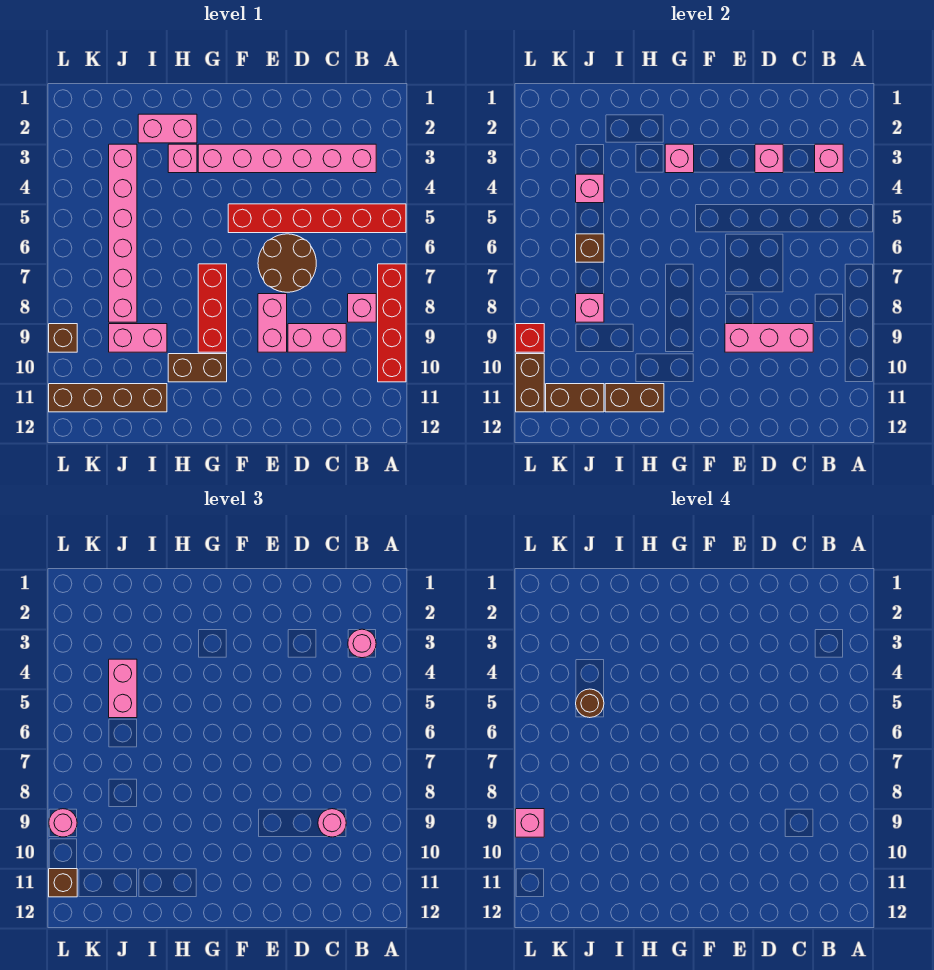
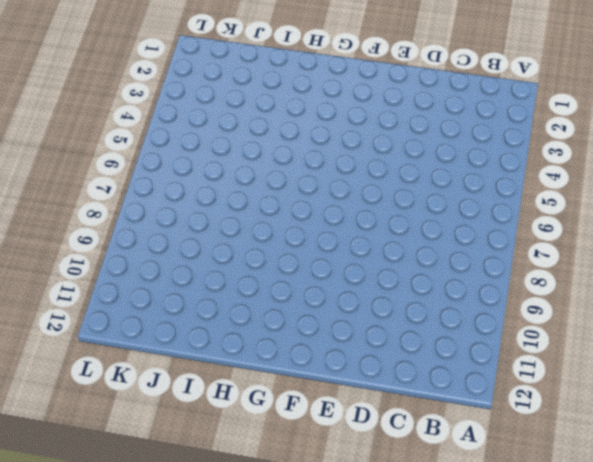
none -> red 1x6 brick [228,204,406,233]
none -> red 1x4 brick [378,264,406,382]
none -> pink 1x6 brick [198,144,376,173]
none -> pink 1x1 brick [348,294,376,322]

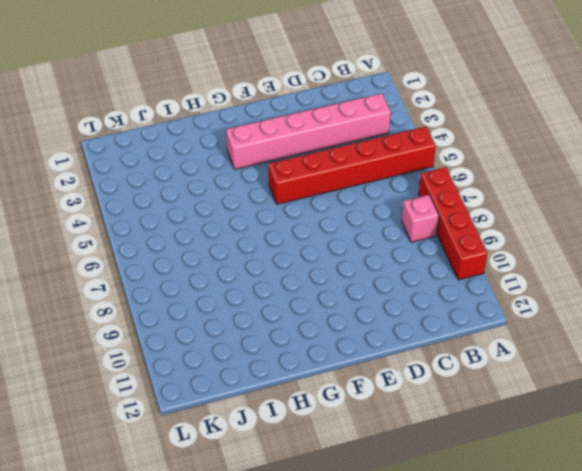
none -> pink 1x2 brick [288,324,346,352]
none -> brown 2x2 round brick [258,234,316,292]
none -> pink 1x2 brick [258,294,287,352]
none -> red 1x3 brick [198,264,227,352]

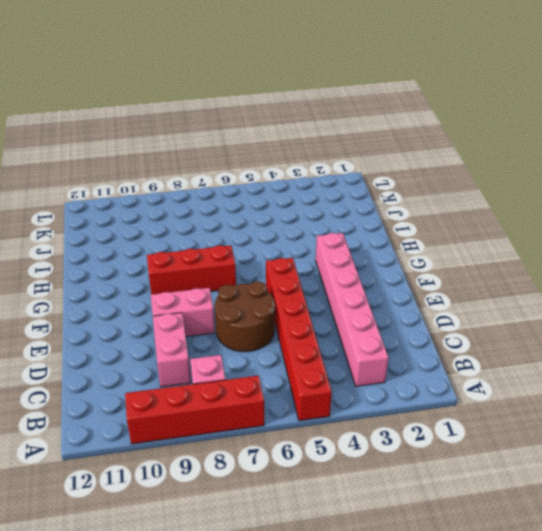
none -> brown 1x2 brick [168,354,227,382]
none -> pink 1x2 brick [138,114,197,143]
none -> pink 1x1 brick [168,144,197,173]
none -> pink 1x2 brick [109,324,167,352]

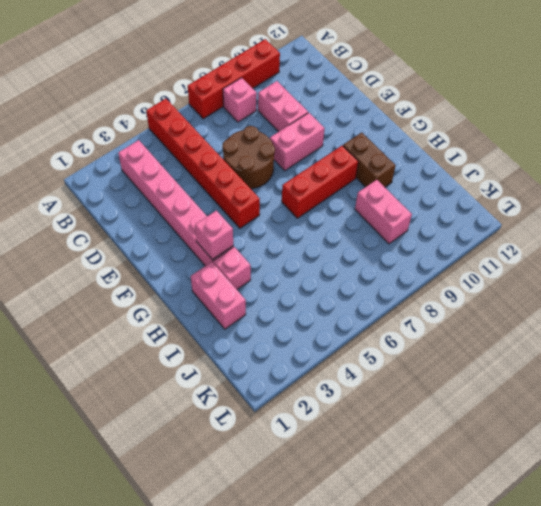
none -> brown 1x4 brick [49,384,167,412]
none -> pink 1x6 brick [109,144,137,322]
none -> brown 1x1 brick [49,324,77,352]
none -> pink 1x1 brick [815,144,843,173]

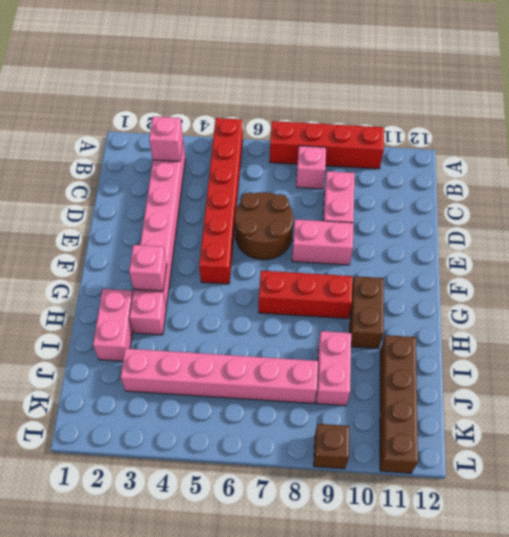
none -> pink 1x3 brick [725,324,813,352]
none -> pink 1x1 brick [755,144,783,173]
none -> brown 1x2 brick [605,384,664,412]
none -> pink 1x1 brick [576,174,604,203]

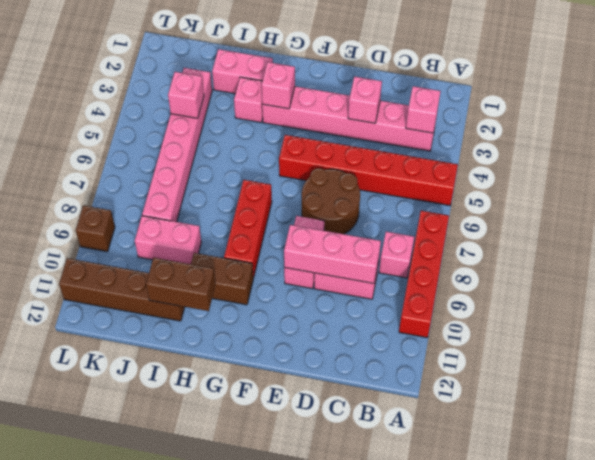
none -> brown 1x1 brick [576,234,604,262]
none -> pink 1x1 brick [576,294,604,322]
none -> brown 1x2 brick [546,384,604,412]
none -> red 1x1 brick [516,324,544,352]

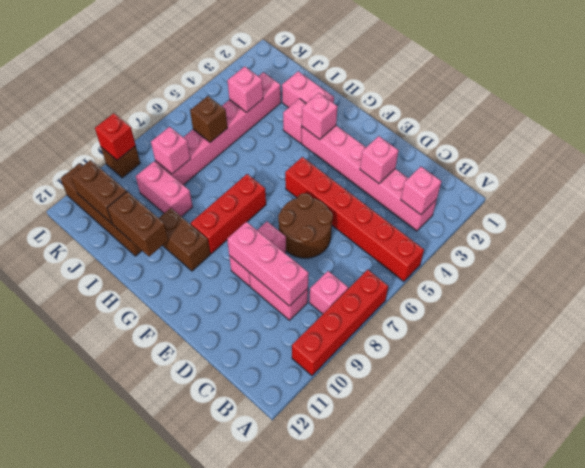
none -> brown 1x2 brick [516,354,544,412]
none -> pink 1x1 round brick [348,629,376,658]
none -> pink 1x1 round brick [318,809,346,837]
none -> pink 1x2 brick [109,659,137,718]

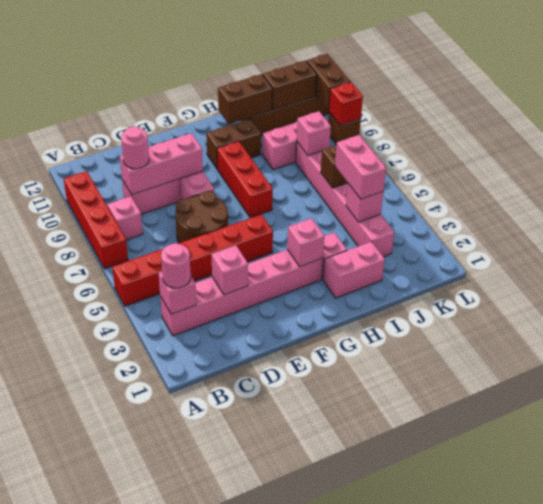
none -> pink 1x1 round brick [49,809,77,837]
none -> brown 1x1 brick [49,869,77,897]
none -> brown 1x1 round brick [576,689,604,718]
none -> pink 1x1 brick [516,809,544,837]

